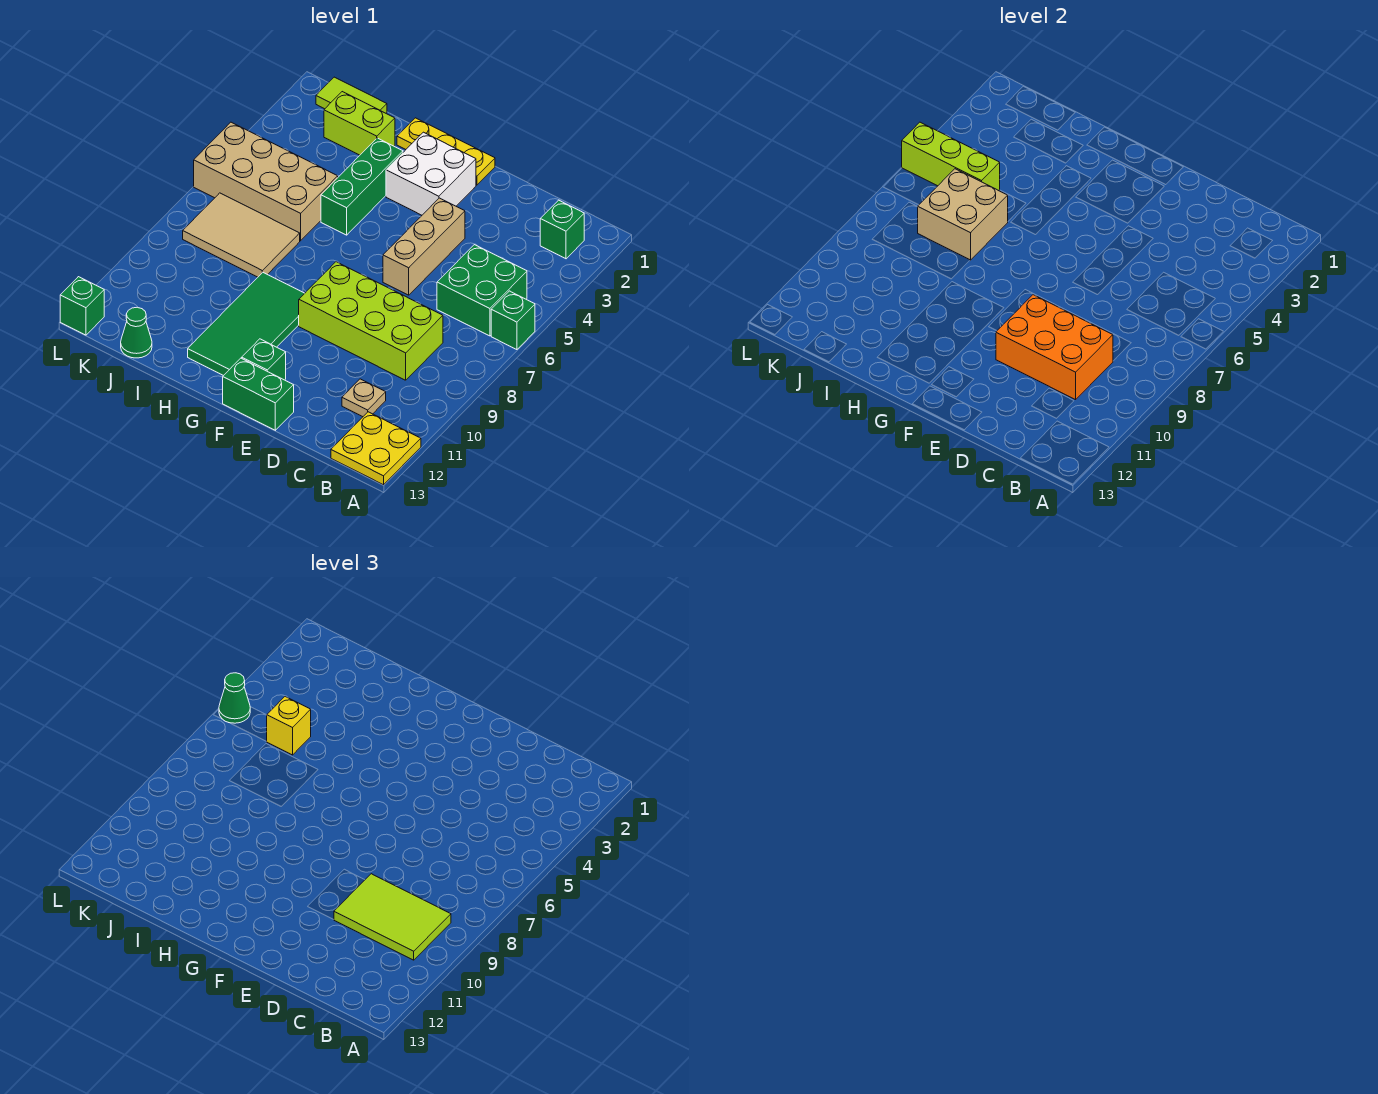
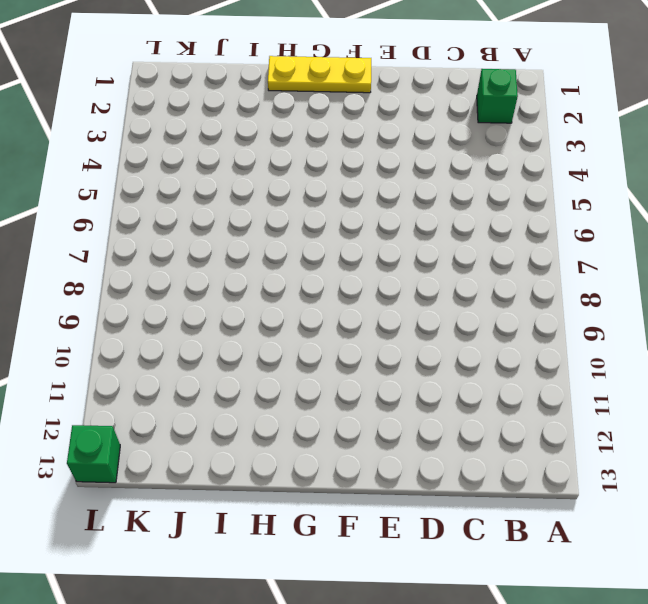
none -> green 1x1 brick [491,291,535,350]
none -> yellow 2x2 plate [331,412,421,485]
none -> green 2x2 brick [437,245,527,336]

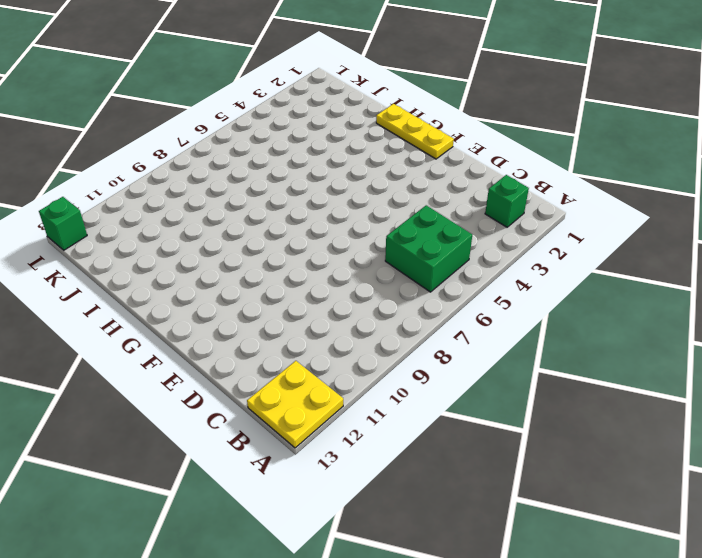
none -> green 1x1 brick [491,291,535,350]
none -> lime 2x4 brick [299,262,443,380]
none -> tan 1x1 plate [342,379,386,417]

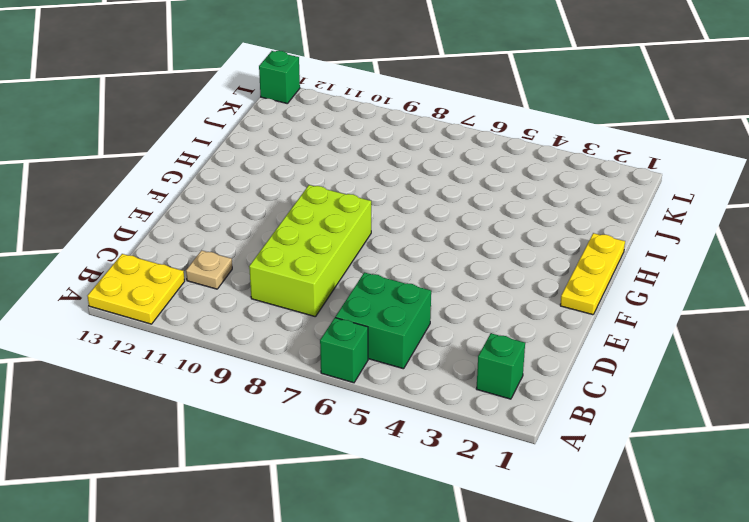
none -> tan 1x3 brick [383,198,465,295]
none -> green 1x2 brick [223,358,294,430]
none -> white 2x2 brick [386,132,476,215]

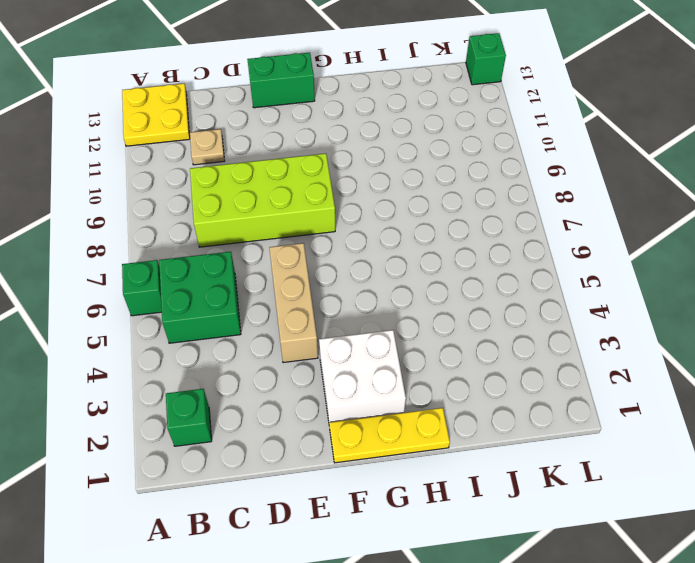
none -> green 1x1 brick [242,339,286,380]
none -> green 2x4 tile [188,273,305,376]
none -> green 1x3 brick [321,138,403,235]

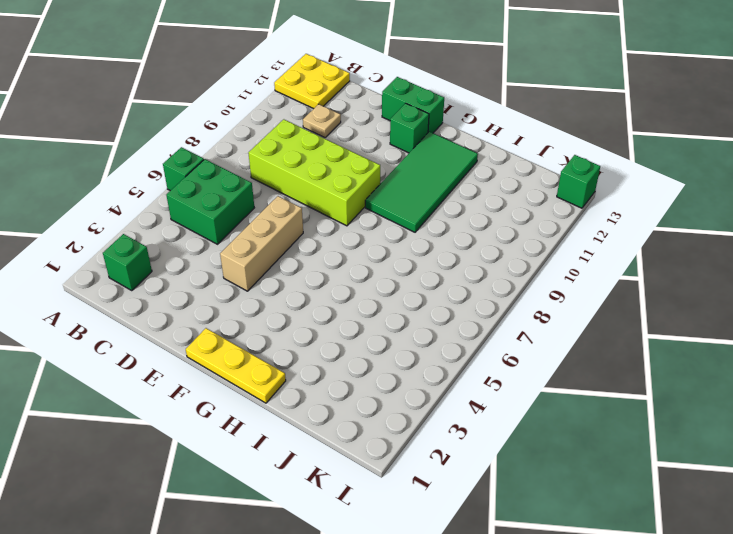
none -> white 2x2 brick [386,132,476,215]
none -> green 1x3 brick [321,138,403,235]
none -> lime 1x2 brick [324,92,395,155]

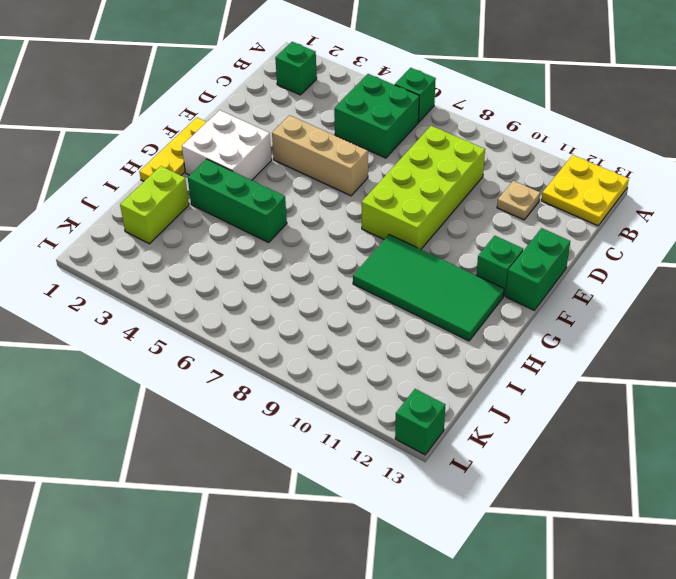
none -> tan 2x4 brick [194,122,338,241]
none -> tan 2x3 tile [183,193,300,277]
none -> lime 1x2 tile [316,77,387,113]

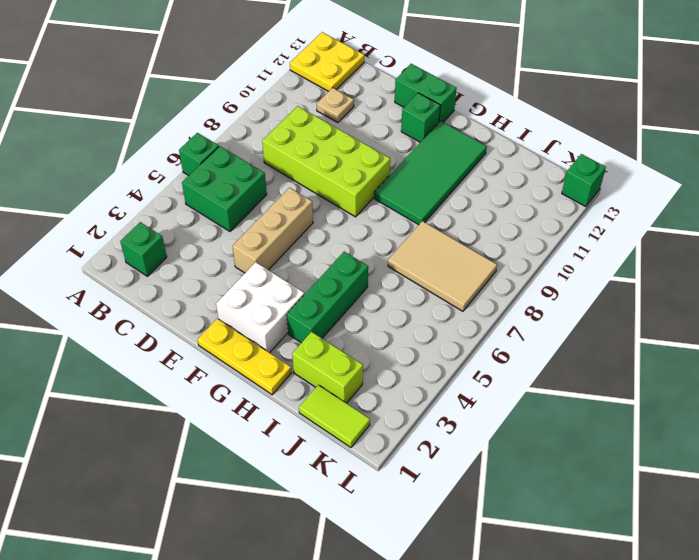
none -> tan 2x4 brick [194,122,338,241]
none -> green 1x1 cone [121,307,152,358]
none -> orange 2x3 brick [996,295,1113,400]

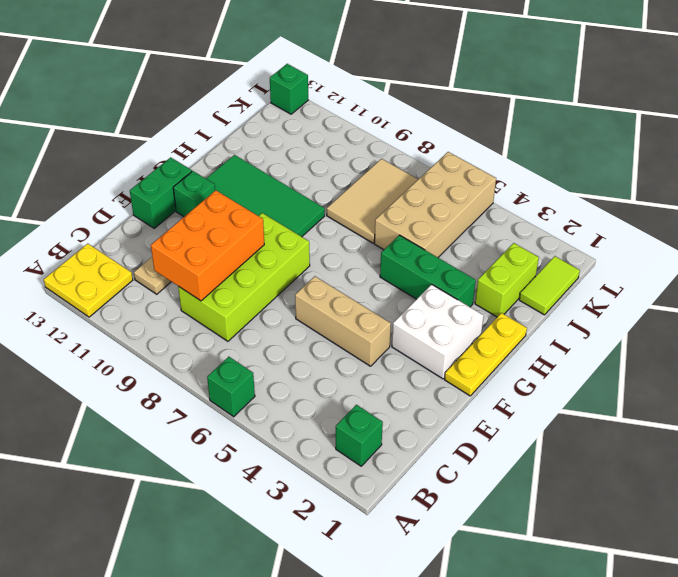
none -> green 2x2 brick [437,245,527,336]
none -> green 1x1 cone [121,307,152,358]
none -> tan 2x2 brick [918,169,1008,260]

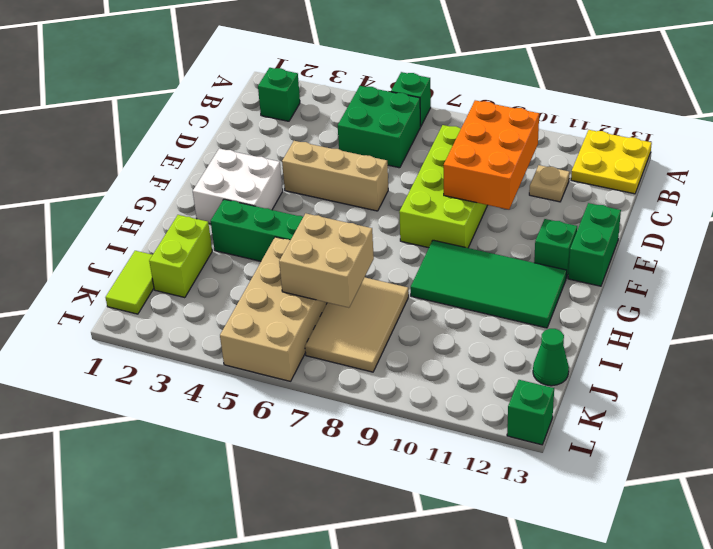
none -> yellow 1x3 plate [397,118,495,185]
none -> lime 1x3 brick [902,122,1000,191]
none -> lime 2x3 tile [334,874,451,960]

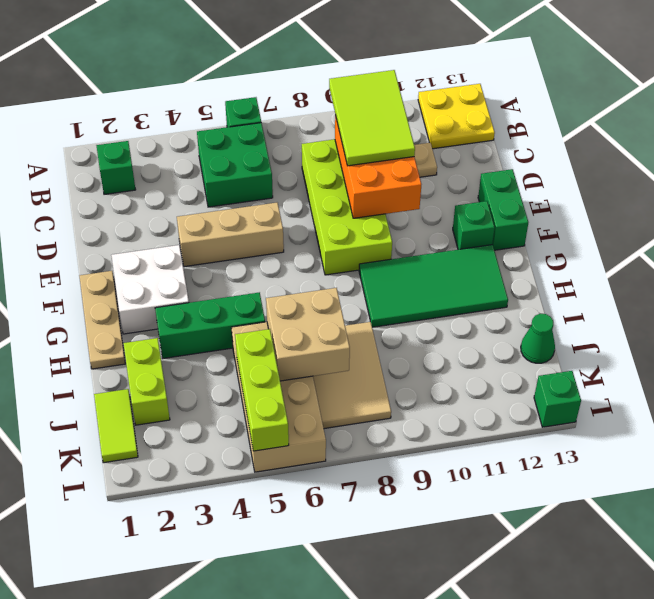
tan 1x3 plate [79,271,125,369] -> yellow 1x3 plate [397,118,495,185]
none -> yellow 1x1 brick [266,697,311,755]
none -> green 1x1 cone [219,673,250,723]

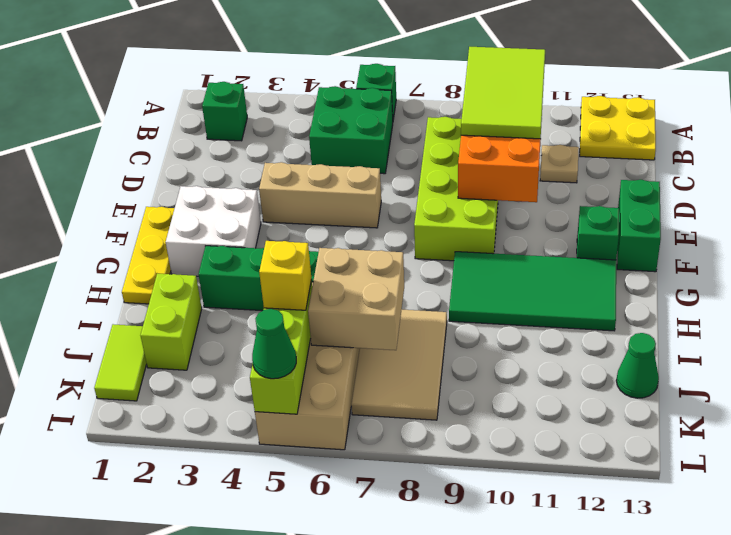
none -> green 1x1 brick [60,277,104,335]

